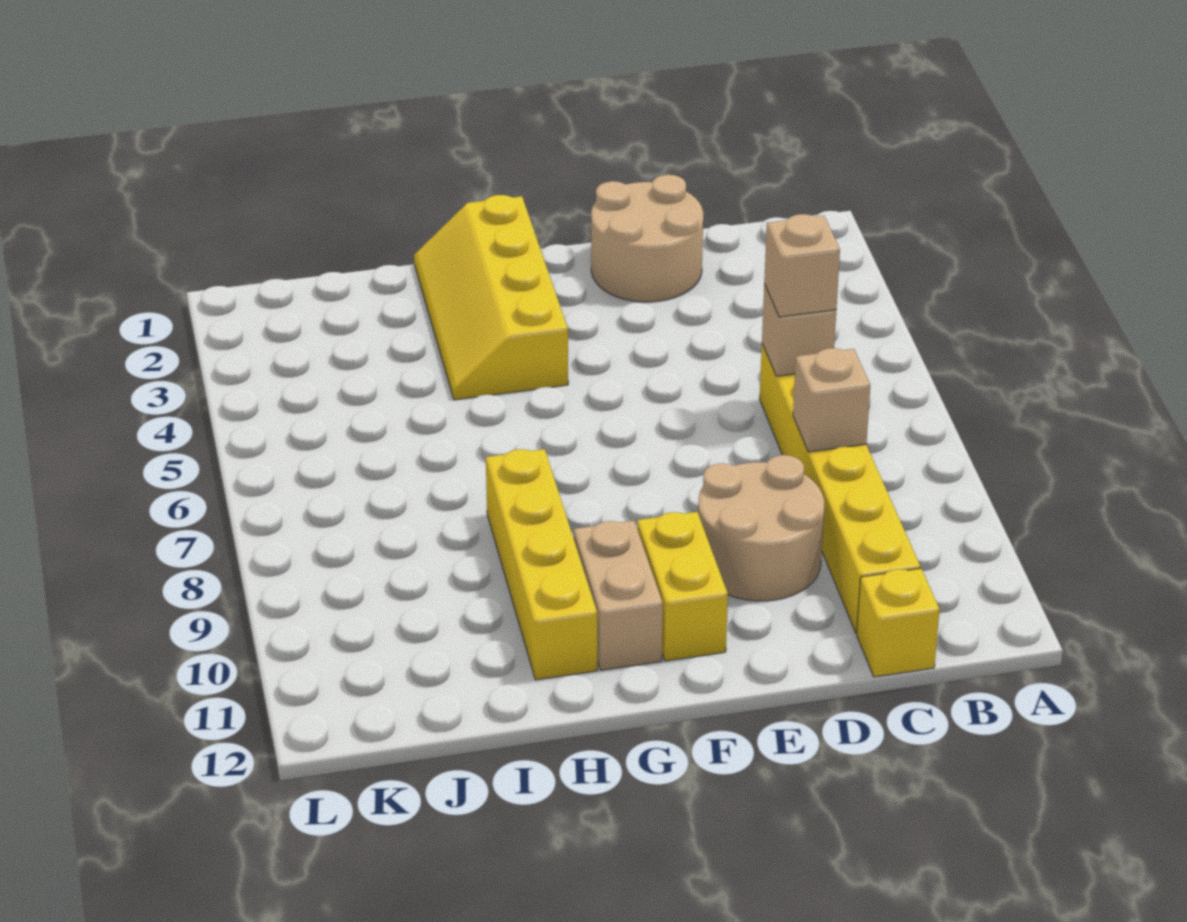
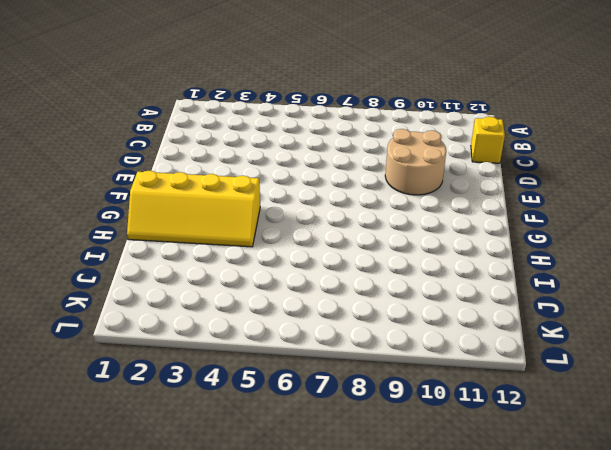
none -> yellow 1x6 brick [760,344,920,633]
none -> tan 2x2 round brick [591,175,703,302]

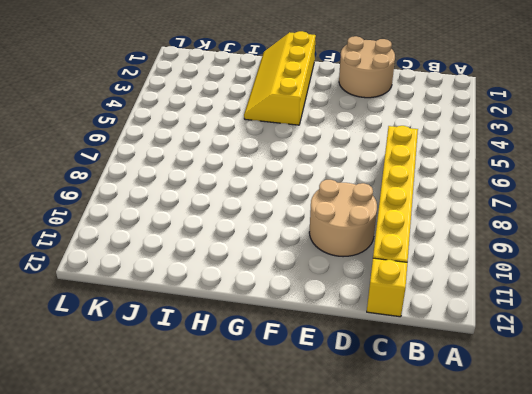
none -> yellow 1x2 brick [637,512,728,661]
none -> tan 1x2 brick [574,521,663,670]

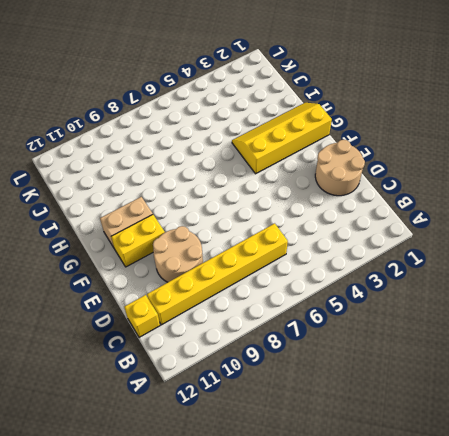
none -> yellow 1x4 brick [486,449,597,680]
none -> tan 1x1 brick [762,284,836,376]

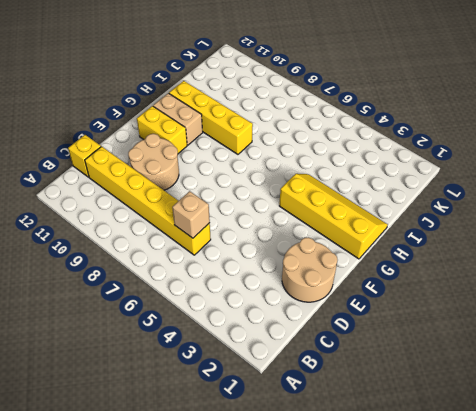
none -> tan 1x1 brick [793,348,870,452]
none -> tan 1x1 brick [764,214,840,317]

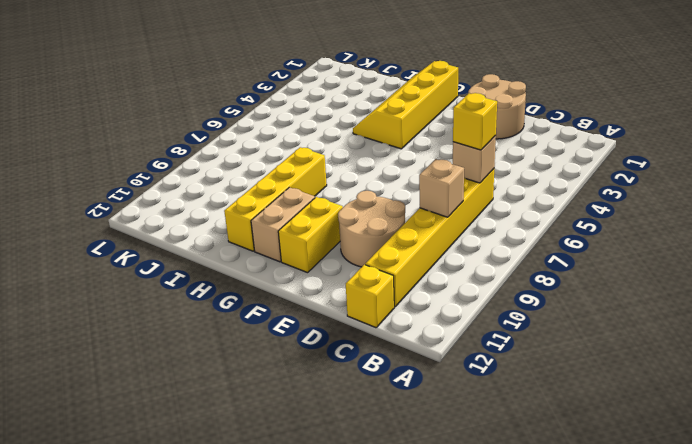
yellow 1x1 brick [453,93,497,150] -> tan 1x1 brick [764,214,840,317]

